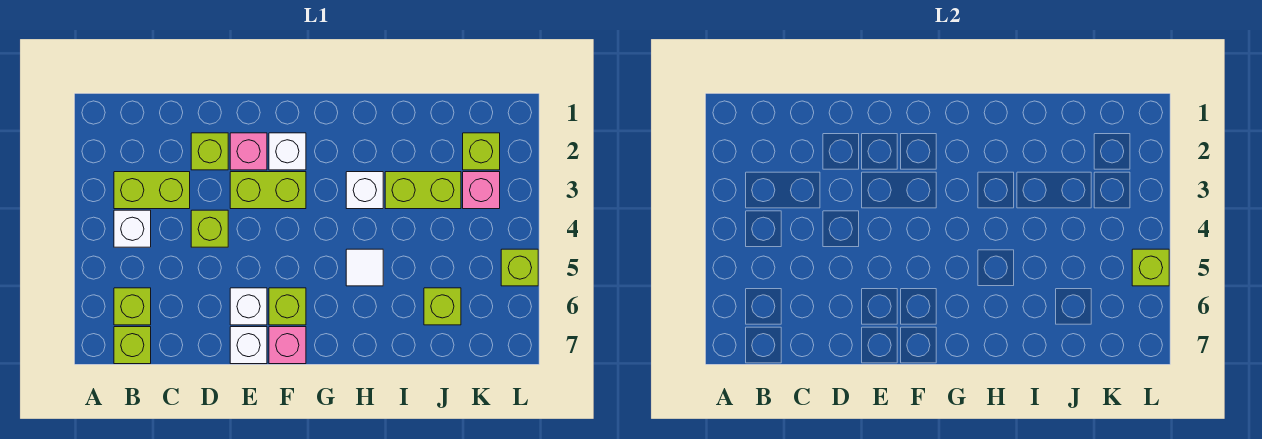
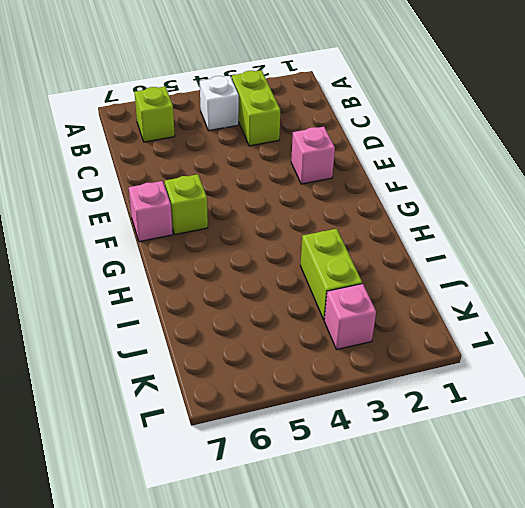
none -> lime 1x1 brick [114,327,151,364]
none -> lime 1x1 brick [191,133,228,170]
none -> lime 1x1 brick [191,210,228,247]

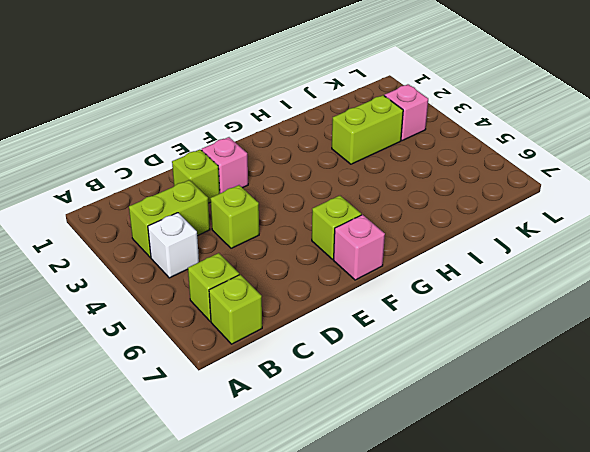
none -> lime 1x2 brick [230,172,306,209]
none -> white 1x1 brick [230,288,267,325]
none -> white 1x1 brick [230,327,267,364]

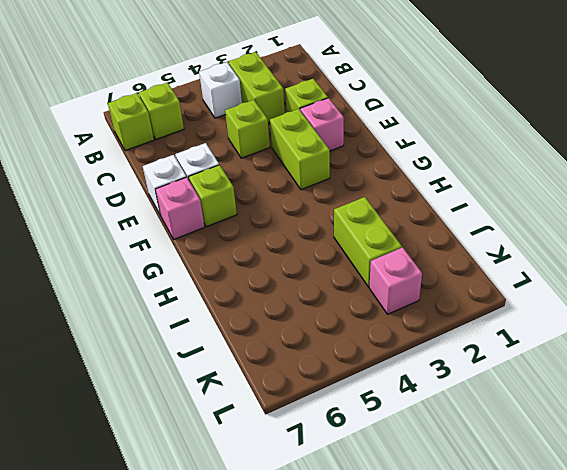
none -> white 1x1 brick [269,133,306,170]
none -> white 1x1 brick [346,172,383,209]
none -> white 1x1 tile [346,249,383,286]

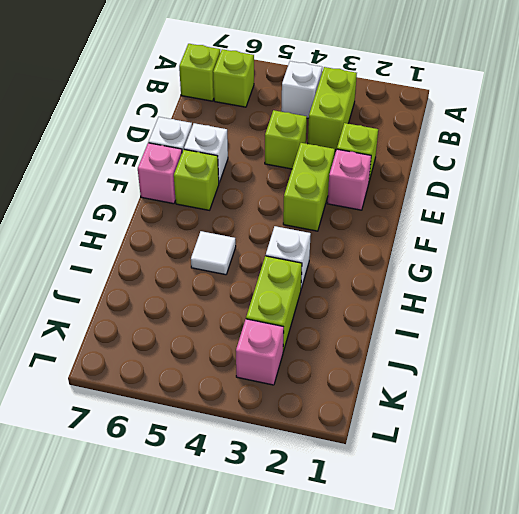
none -> white 1x1 brick [269,133,306,170]
none -> lime 1x1 brick [424,288,461,325]
none -> lime 1x1 brick [463,133,500,170]

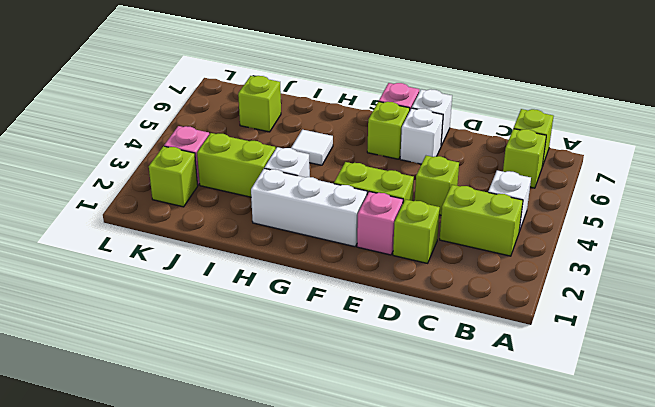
white 1x3 brick [251,168,367,247] -> white 1x1 brick [269,133,306,170]
none -> lime 1x1 brick [501,249,538,286]
none -> lime 1x1 brick [1132,249,1169,286]

